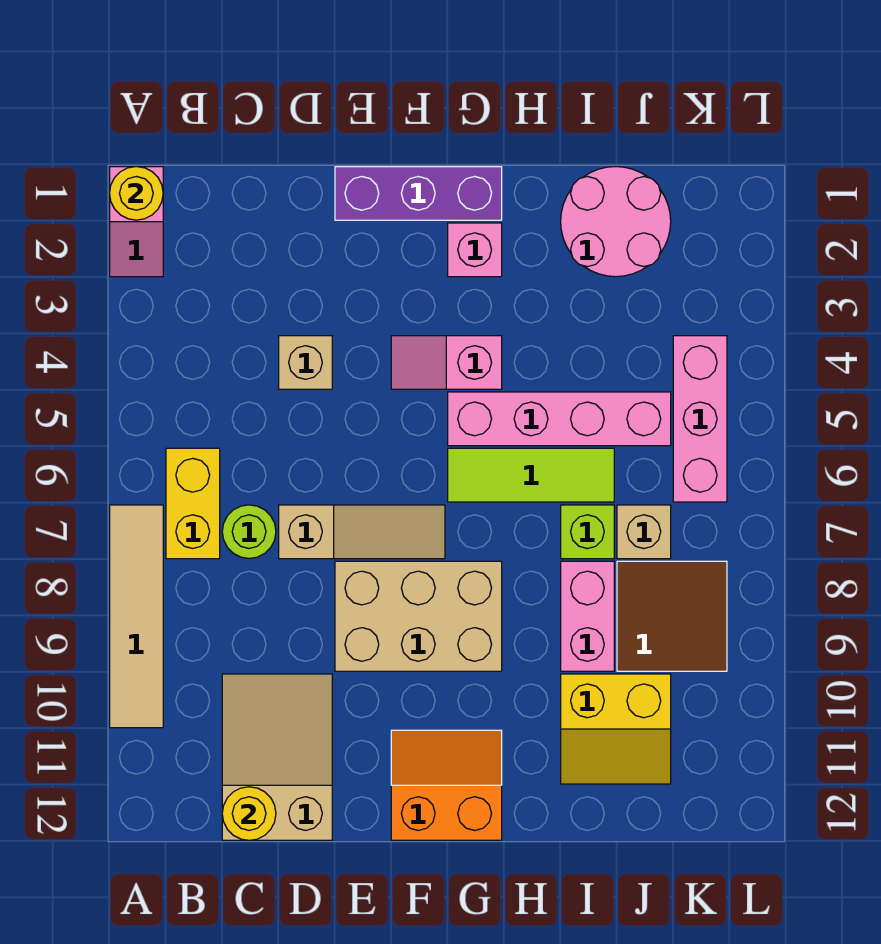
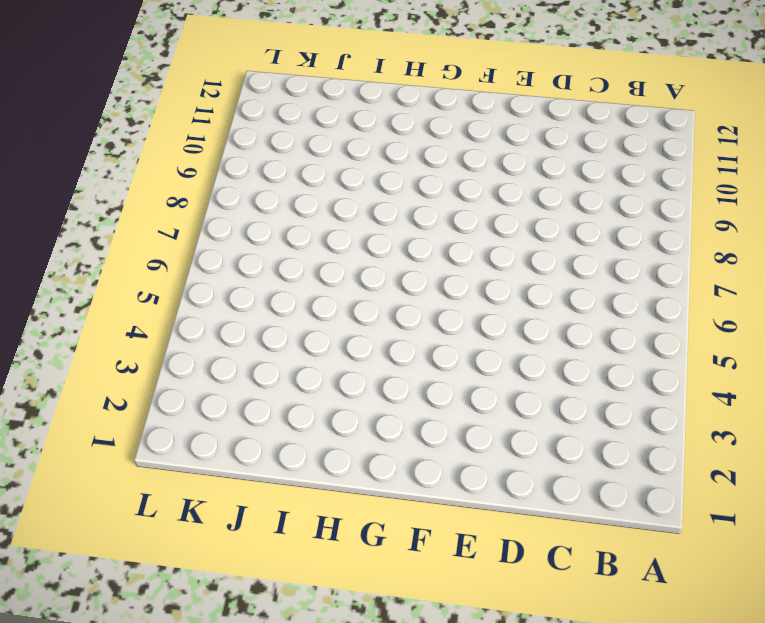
none -> pink 1x2 slope [110,167,163,277]
none -> tan 1x4 tile [110,505,163,728]
none -> yellow 1x2 brick [166,448,220,559]

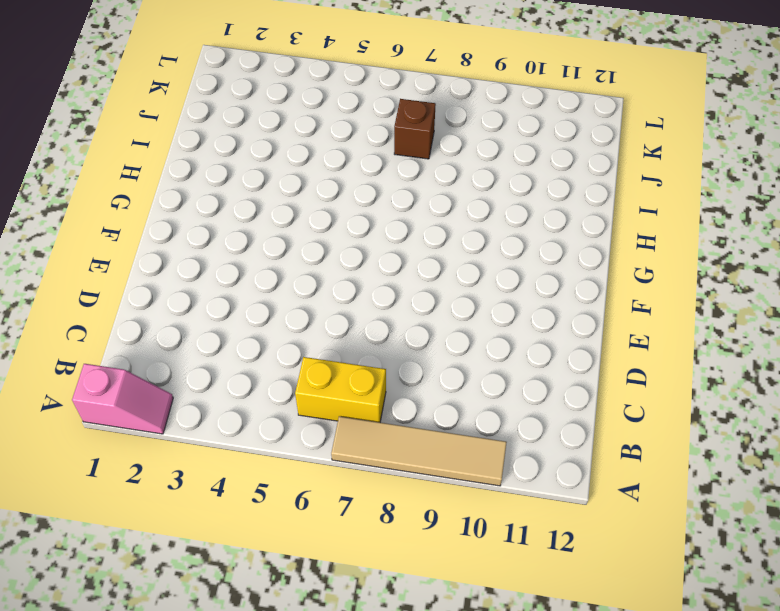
brown 1x1 brick [394,99,436,159] -> tan 1x1 brick [617,505,671,559]
none -> lime 1x1 round brick [222,505,276,558]
none -> tan 2x3 slope [222,674,332,840]
none -> tan 1x1 brick [279,336,332,389]

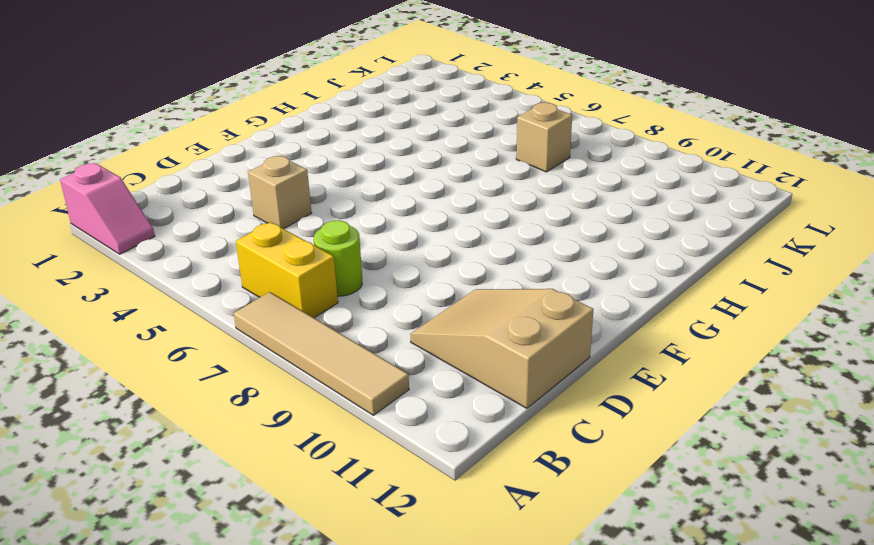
none -> tan 1x3 slope [279,505,445,559]
none -> purple 1x3 brick [335,167,502,220]
none -> tan 2x3 brick [335,561,502,671]

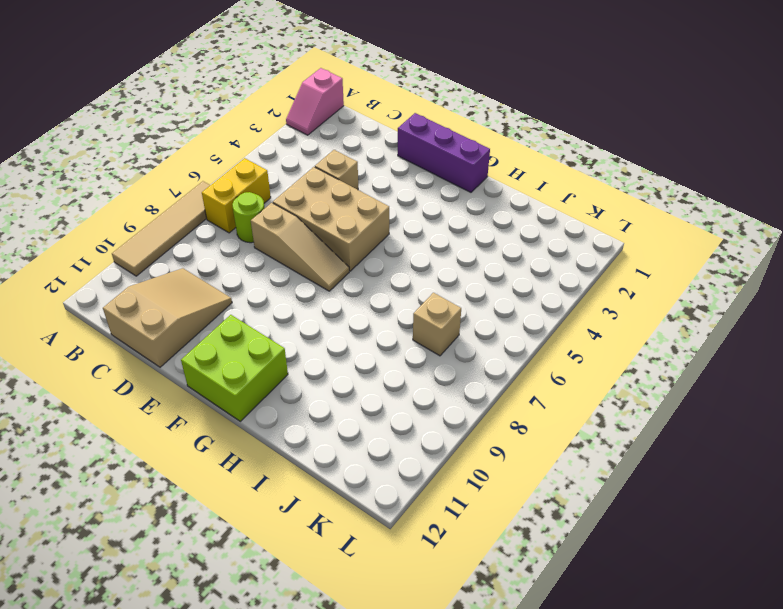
tan 2x3 brick [273,167,389,271] -> tan 2x3 brick moved to [335,561,502,671]
lime 2x2 brick [181,315,288,421] -> orange 2x2 slope [391,730,502,840]
none -> pink 1x2 slope [391,336,502,389]
none -> pink 1x1 brick [448,223,502,277]
none -> pink 1x4 brick [448,392,671,446]

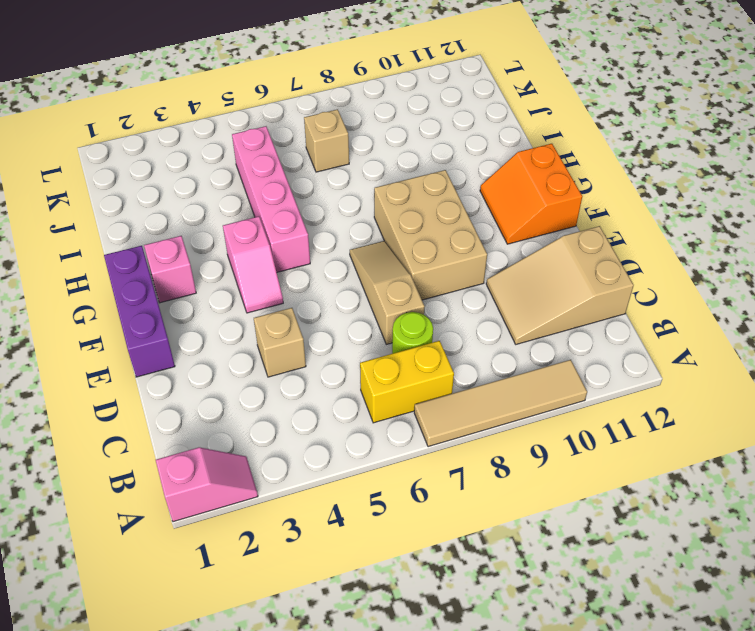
none -> lime 1x3 tile [448,448,614,502]
none -> pink 2x2 round brick [561,167,671,277]
none -> lime 1x1 brick [561,505,614,559]

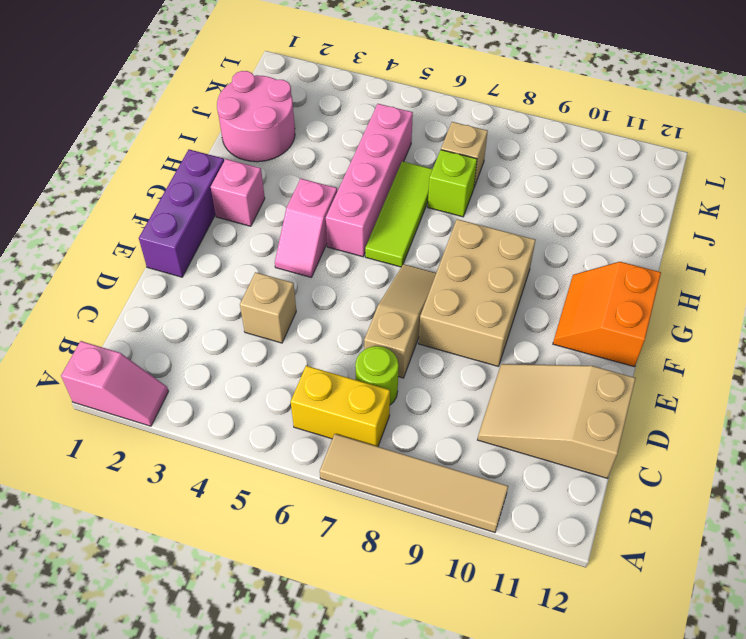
none -> pink 1x2 brick [561,561,614,671]
none -> yellow 2x2 slope [561,674,671,784]
none -> brown 2x2 tile [617,561,727,671]

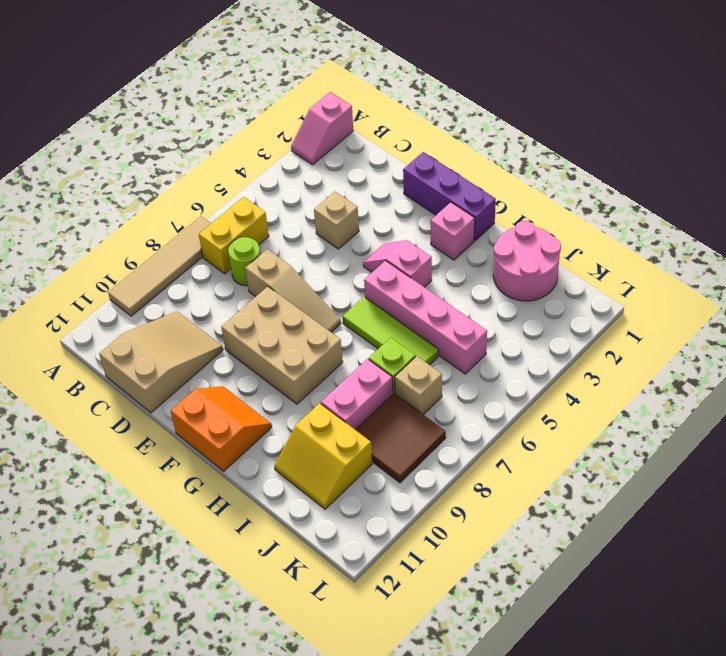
none -> pink 1x3 brick [673,336,727,502]
none -> yellow 1x1 round brick [110,167,163,220]
none -> yellow 1x1 round brick [222,787,276,840]

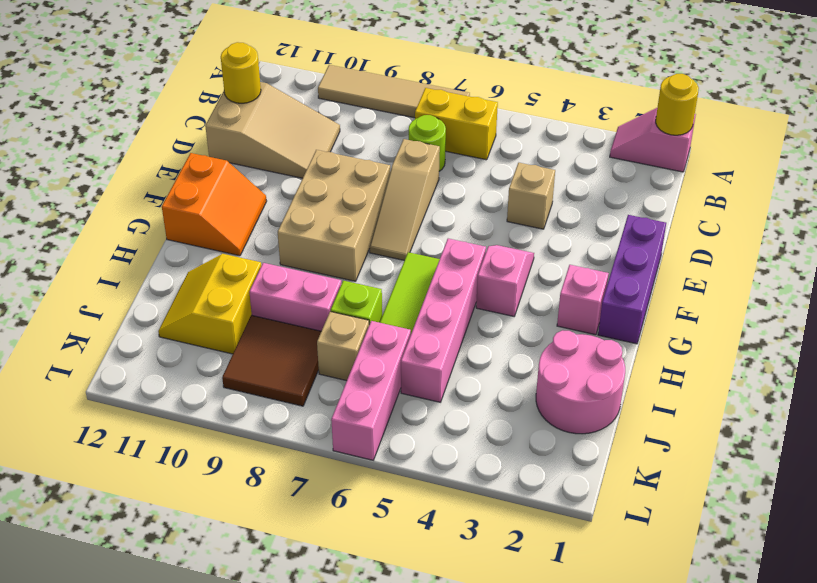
pink 1x3 brick [331,321,411,460] -> pink 1x3 brick turned to [673,336,727,502]

